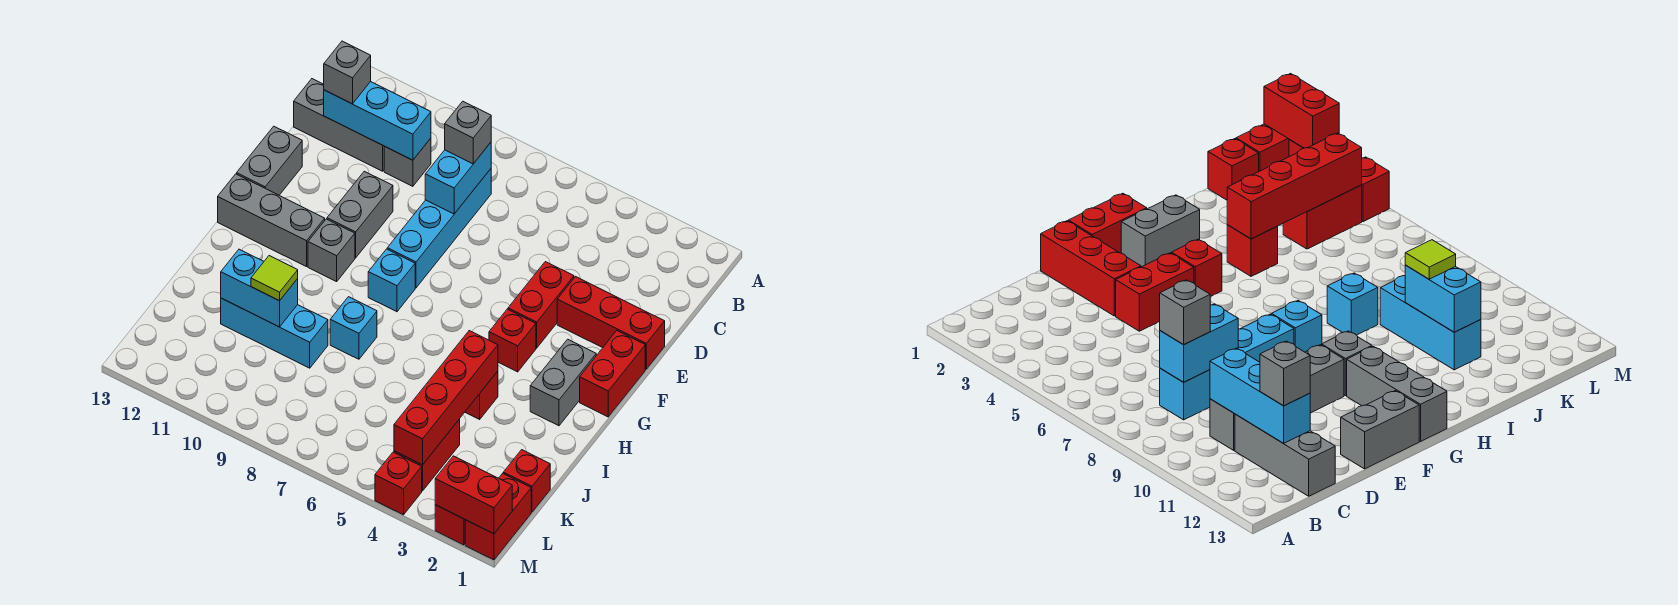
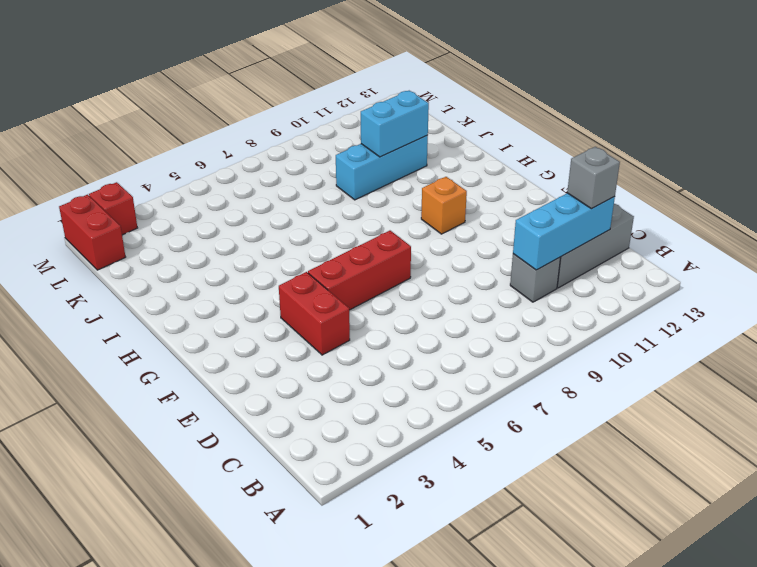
red 1x3 brick [308,231,411,310] -> red 1x3 brick moved to [557,277,665,369]
orange 1x1 brick [421,177,467,234] -> grey 1x1 brick [308,219,355,282]
none -> cyan 1x4 brick [387,169,491,288]
none -> grey 1x2 brick [327,171,393,258]
none -> grey 1x2 brick [237,126,302,195]

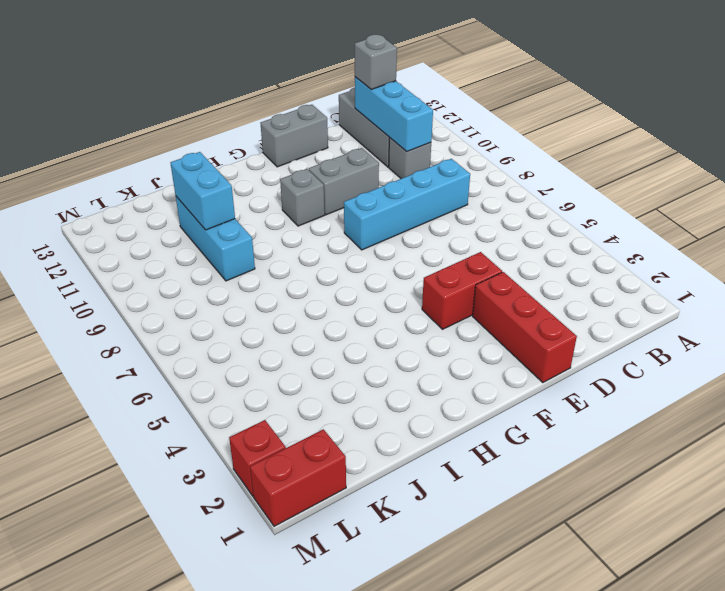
none -> red 1x2 brick [580,331,645,417]
none -> grey 1x2 brick [530,339,596,426]
none -> red 1x1 brick [489,309,536,372]

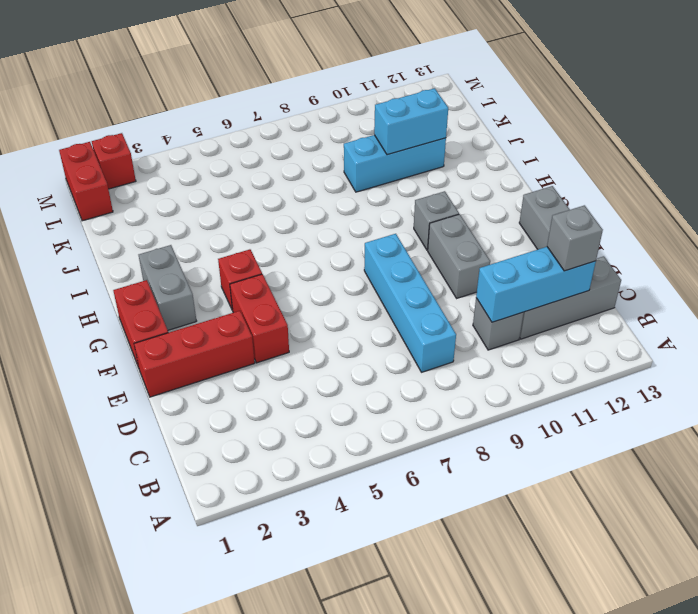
none -> cyan 1x1 brick [368,249,415,312]
none -> grey 1x3 brick [218,174,325,267]
none -> red 1x1 brick [465,371,498,419]

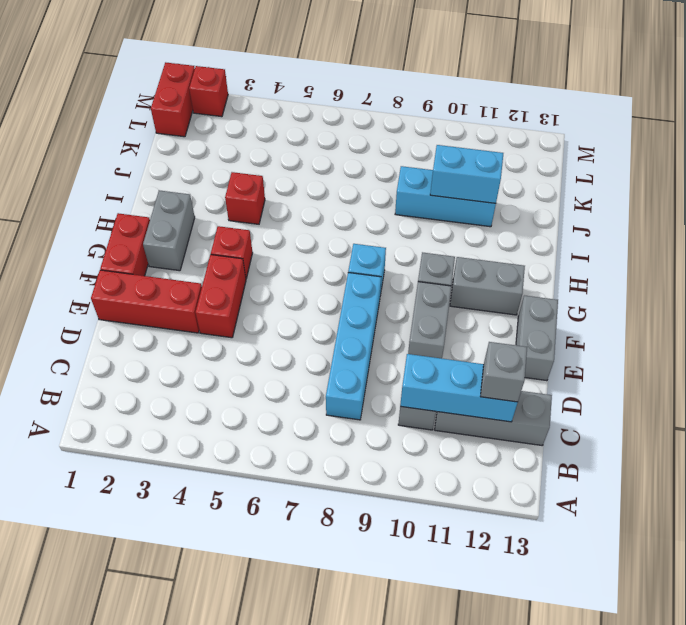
grey 1x2 brick [450,257,525,315] -> grey 1x3 brick [218,174,325,267]
none -> cyan 1x1 brick [330,297,377,359]
none -> red 1x1 brick [503,450,550,512]
none -> red 1x2 brick [394,419,460,491]

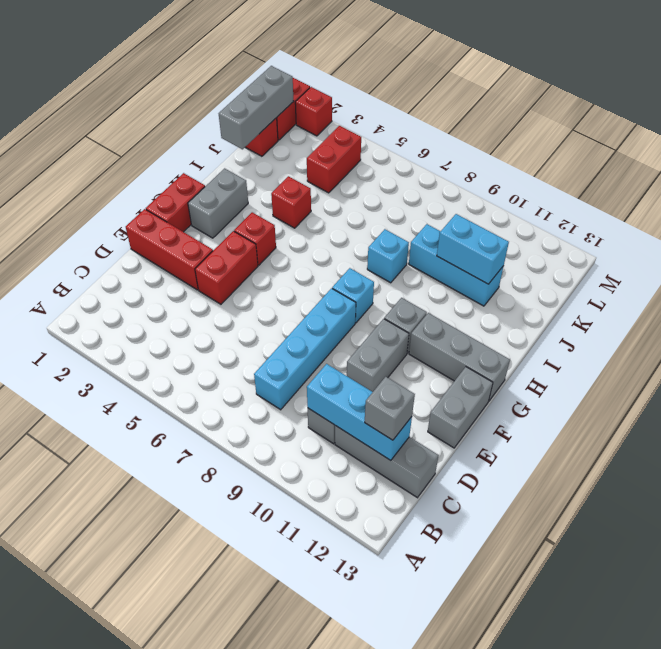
grey 1x3 brick [219,66,294,149] -> none
none -> red 1x1 brick [375,452,422,515]
none -> cyan 1x2 brick [425,143,491,214]
none -> red 1x4 brick [394,331,498,465]

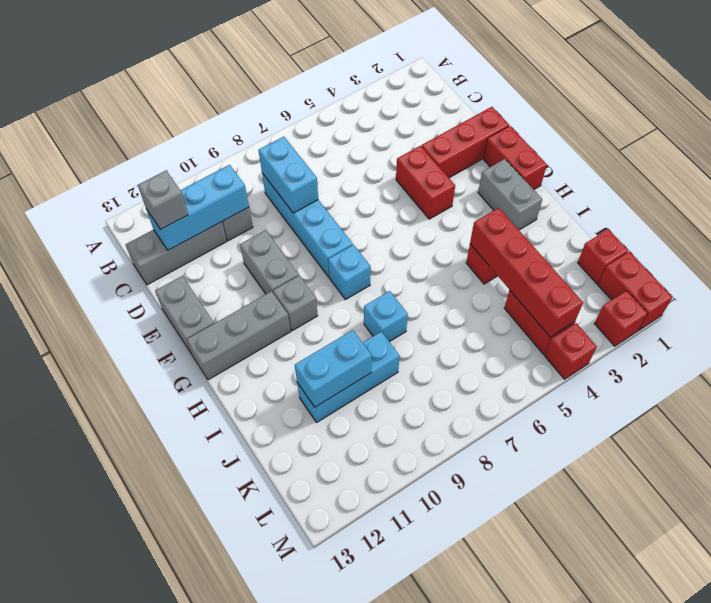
none -> red 1x1 brick [489,309,536,372]
none -> red 1x2 brick [435,456,512,534]
none -> grey 1x1 brick [445,101,491,164]

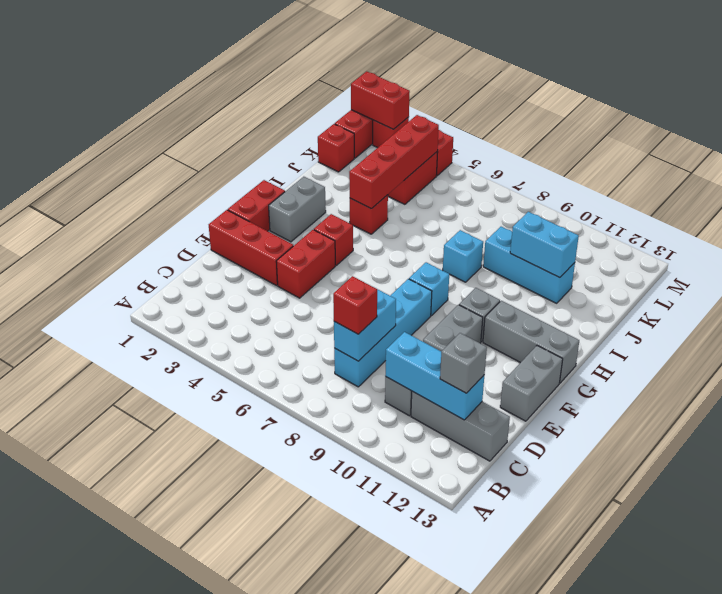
red 1x1 brick [333,276,377,334] -> grey 1x1 brick [445,101,491,164]
none -> lime 1x1 tile [251,256,298,301]

